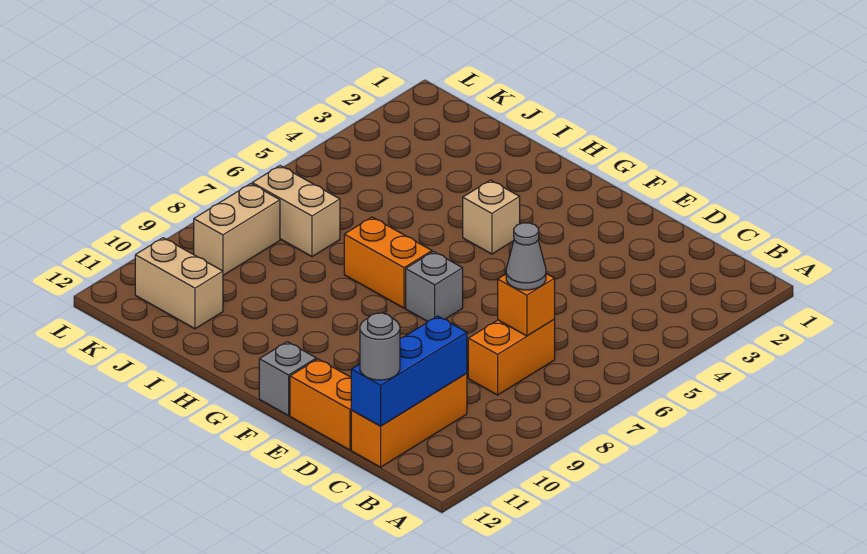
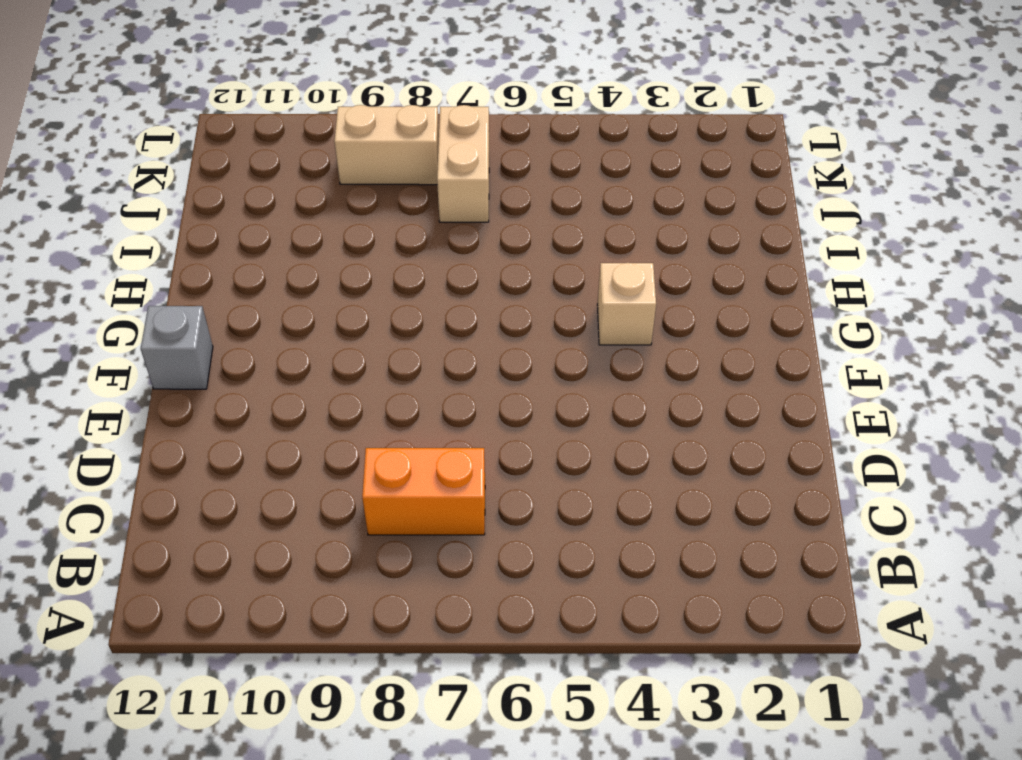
none -> orange 1x3 brick [351,373,467,467]
none -> orange 1x2 brick [290,359,352,450]
none -> grey 1x1 brick [406,252,463,322]

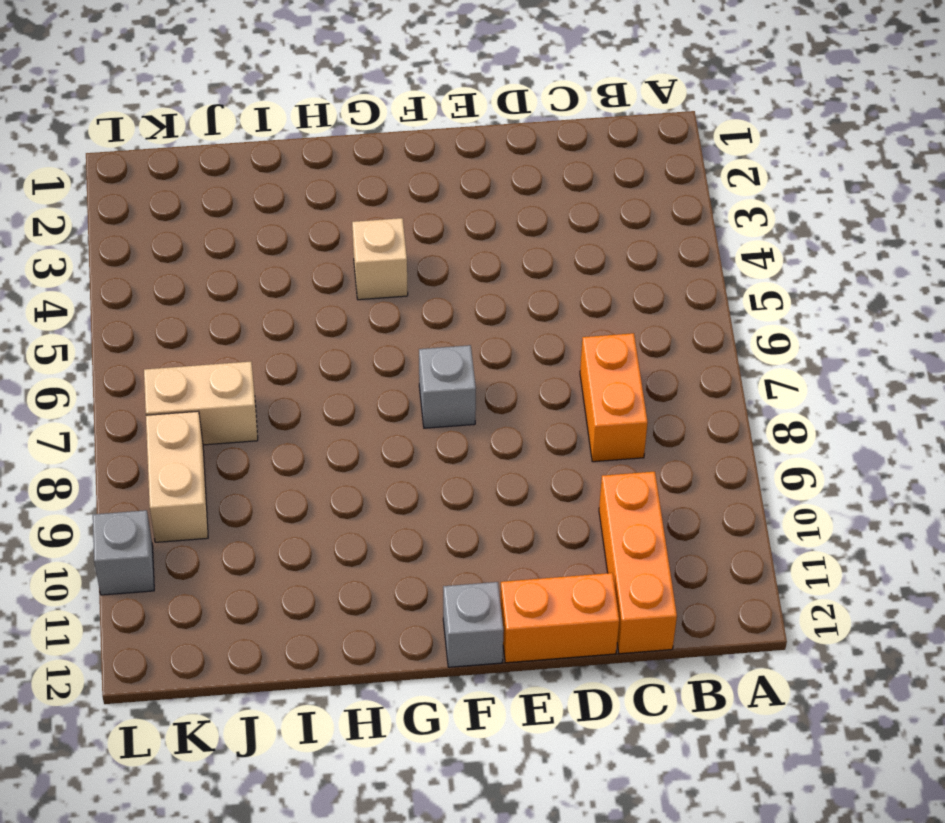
grey 1x1 brick [93,510,154,595] -> none
none -> orange 1x2 brick [344,217,432,308]
none -> tan 1x2 brick [135,238,223,329]
none -> orange 1x1 brick [498,274,555,336]

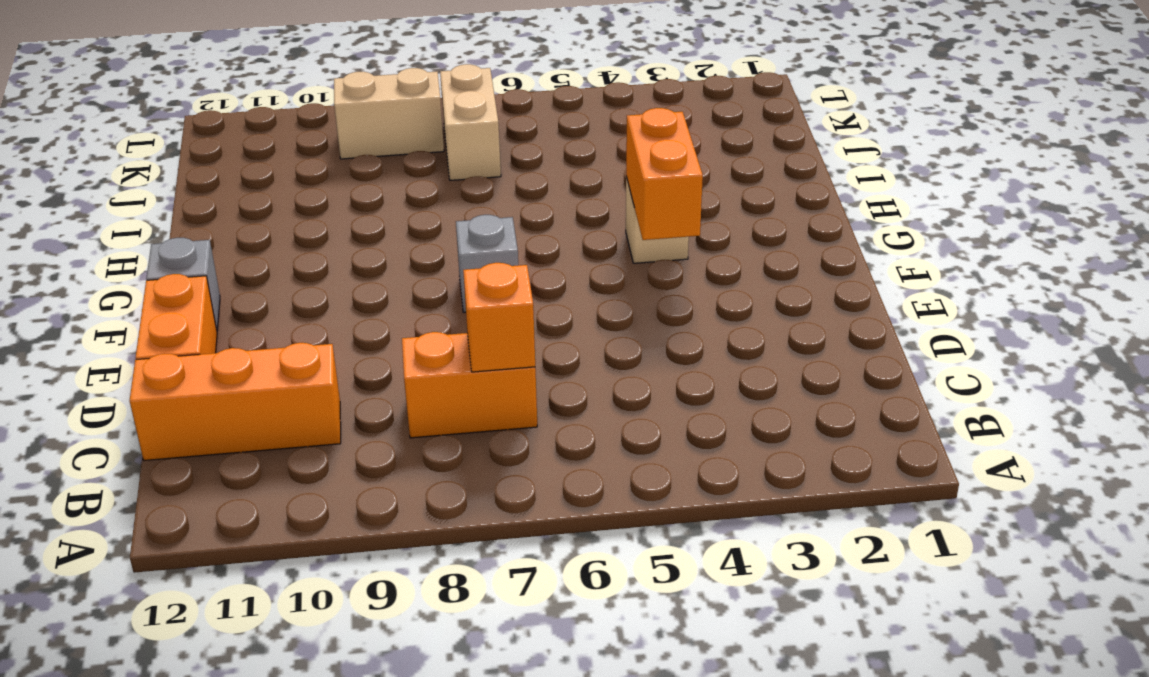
orange 1x2 brick [626,108,703,240] -> orange 1x2 brick moved to [344,217,432,308]
none -> tan 1x2 brick [135,238,223,329]
none -> blue 1x3 brick [351,316,467,426]
none -> grey 1x1 cone [506,223,546,290]

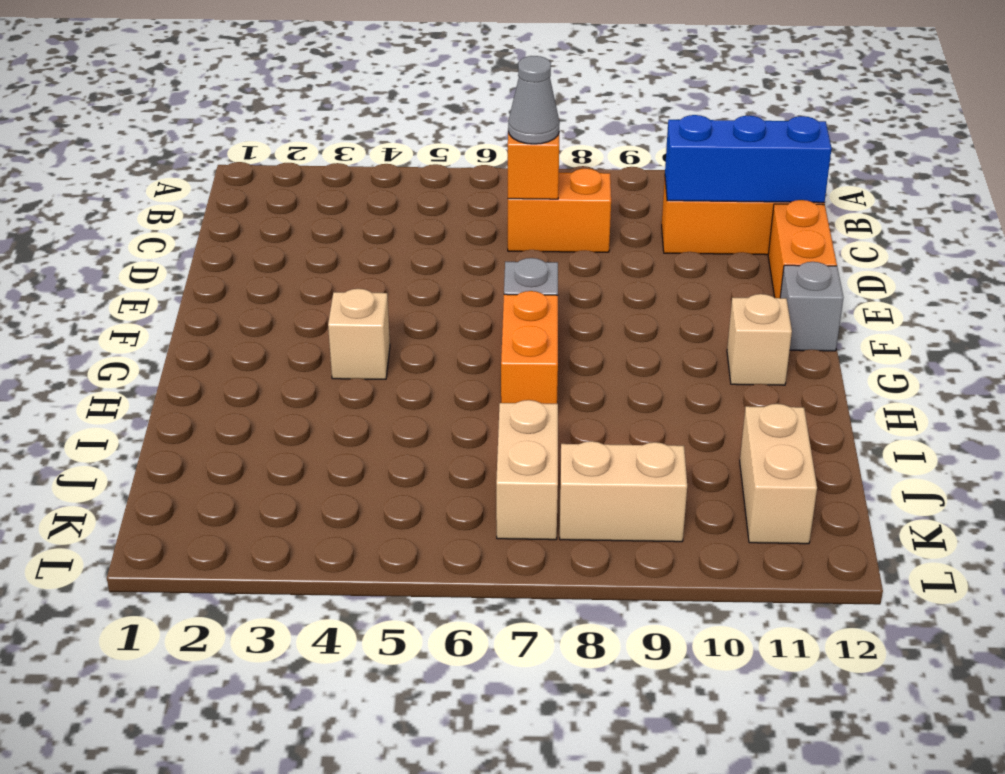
tan 1x1 brick [727,294,792,385] -> none
none -> grey 1x1 round brick [360,313,400,380]

